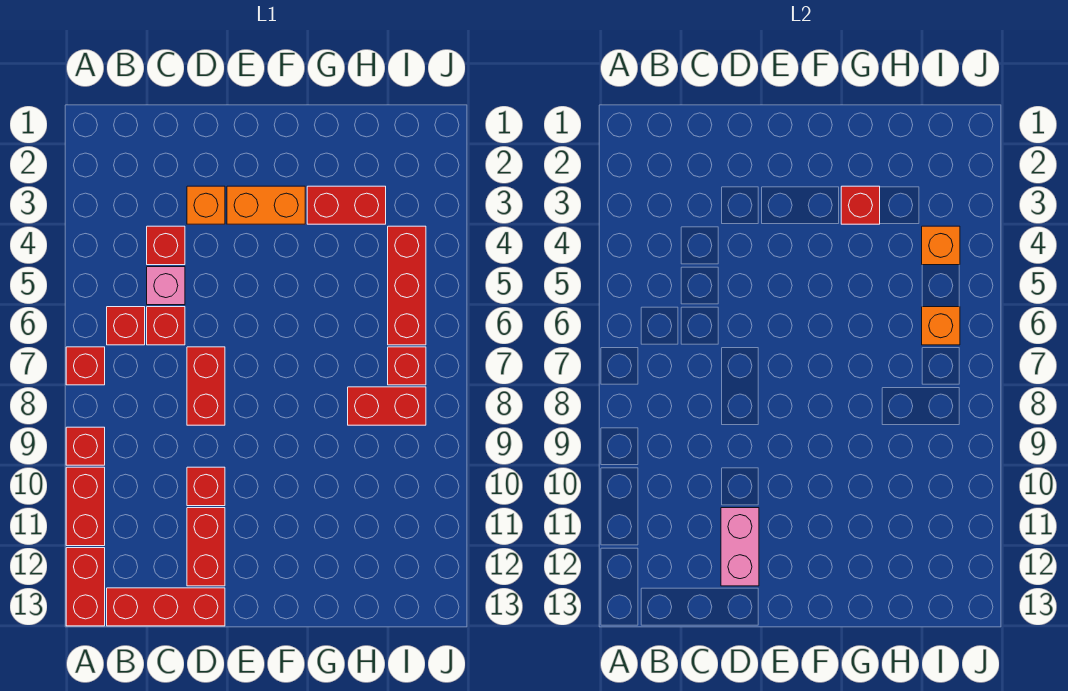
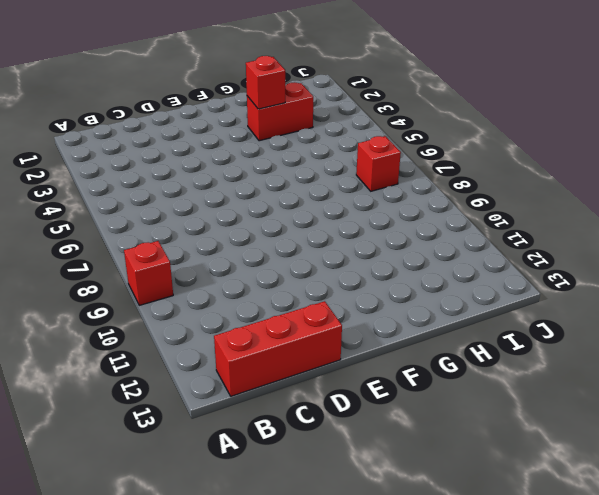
none -> red 1x1 brick [66,347,105,385]
none -> red 1x2 brick [66,467,105,546]
none -> red 1x2 brick [66,548,105,626]

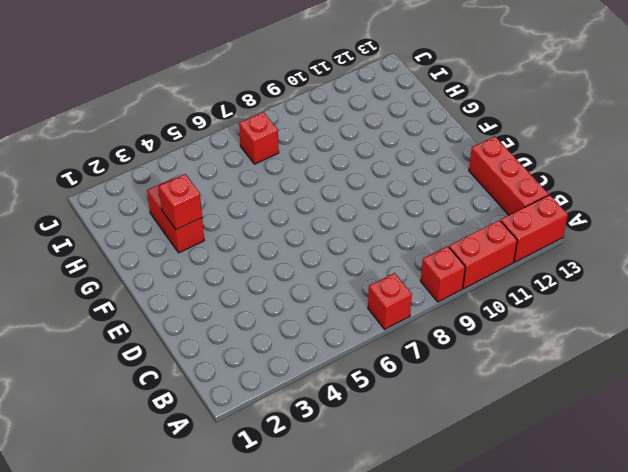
none -> red 1x1 brick [107,307,145,345]
none -> red 1x1 brick [147,226,185,265]
none -> pink 1x1 brick [147,267,185,305]

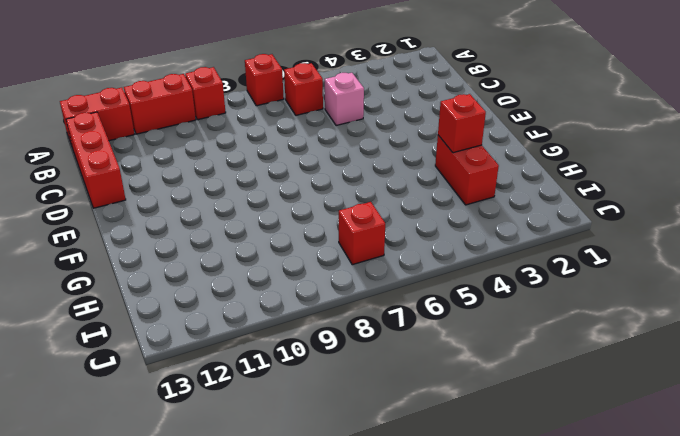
none -> red 1x1 brick [147,226,185,265]
none -> red 1x1 brick [147,307,185,345]
none -> orange 1x1 brick [187,186,225,224]

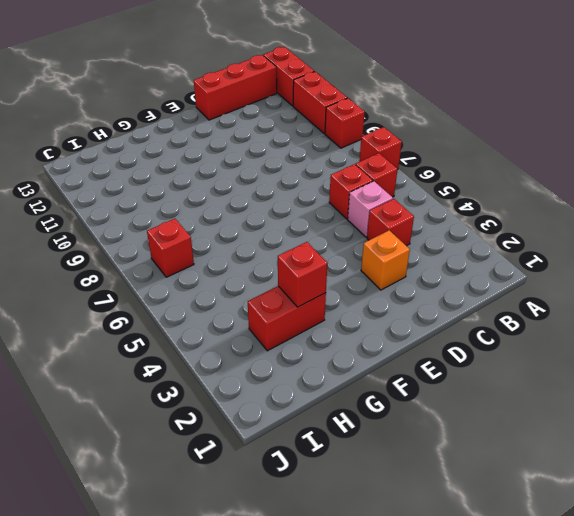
none -> red 1x2 brick [187,347,225,425]
none -> red 1x1 brick [187,467,225,506]
none -> red 1x2 brick [187,508,225,586]

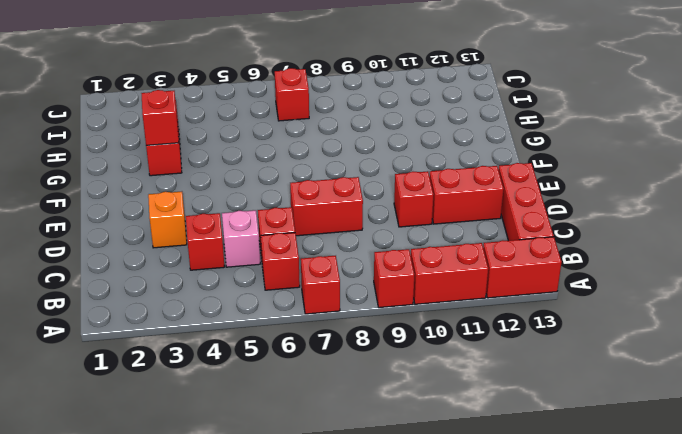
none -> orange 1x2 brick [227,186,305,224]
none -> red 1x2 brick [348,387,426,425]
none -> red 1x3 brick [388,226,426,345]

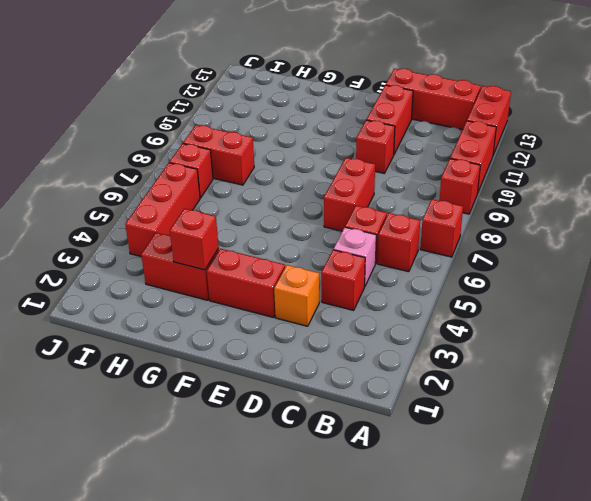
red 1x2 brick [207,249,285,318] -> orange 1x2 brick [227,186,305,224]
none -> pink 1x2 brick [721,508,759,586]
none -> orange 1x1 brick [922,226,960,265]
none -> orange 1x1 brick [922,307,960,345]

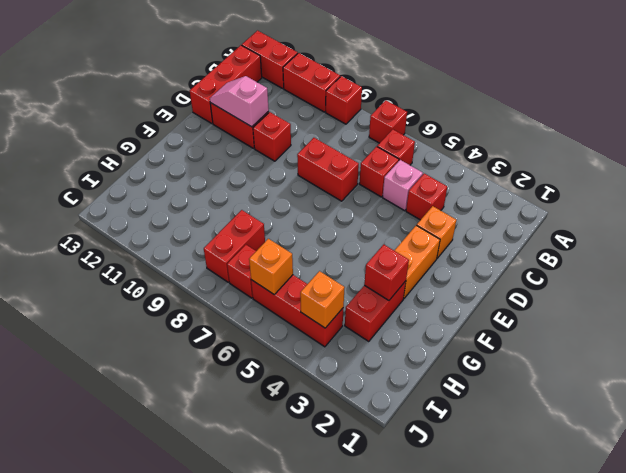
pink 1x2 slope [210,76,269,127] -> pink 1x2 brick [721,508,759,586]

